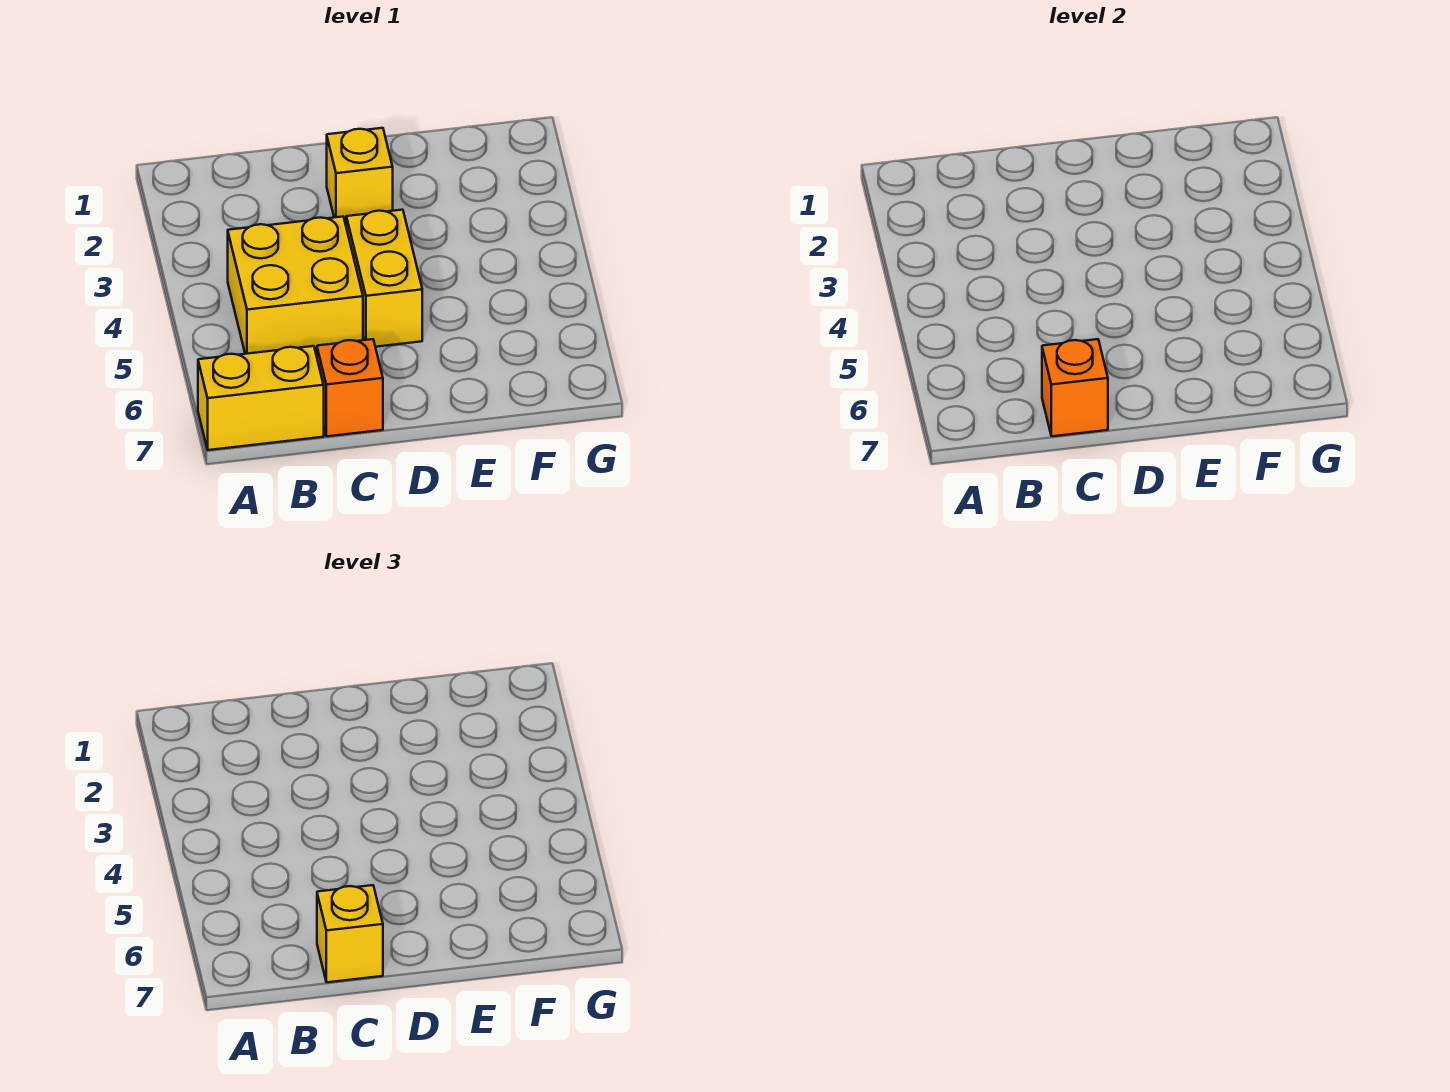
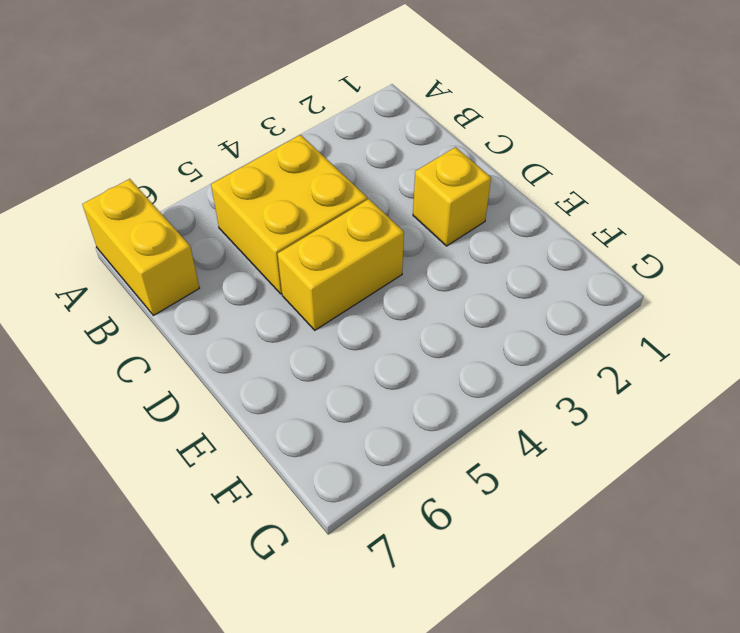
none -> orange 1x1 brick [317,339,383,436]
none -> orange 1x1 brick [1042,339,1108,436]

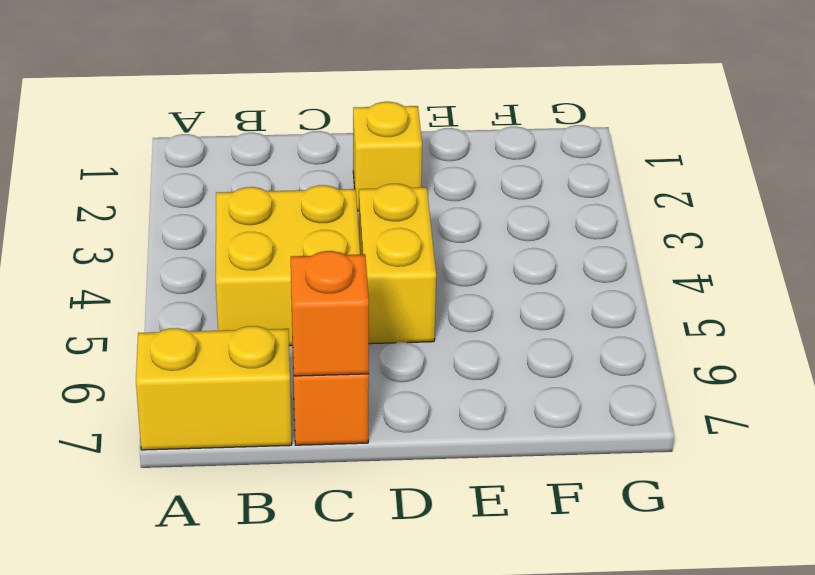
none -> yellow 1x1 brick [317,885,383,982]

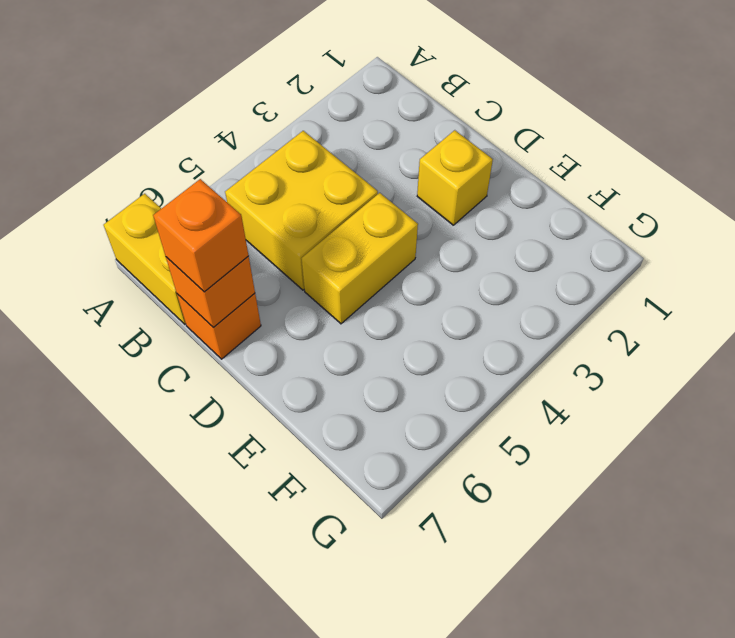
orange 1x1 brick [153,179,249,292] -> yellow 1x1 brick [317,885,383,982]

